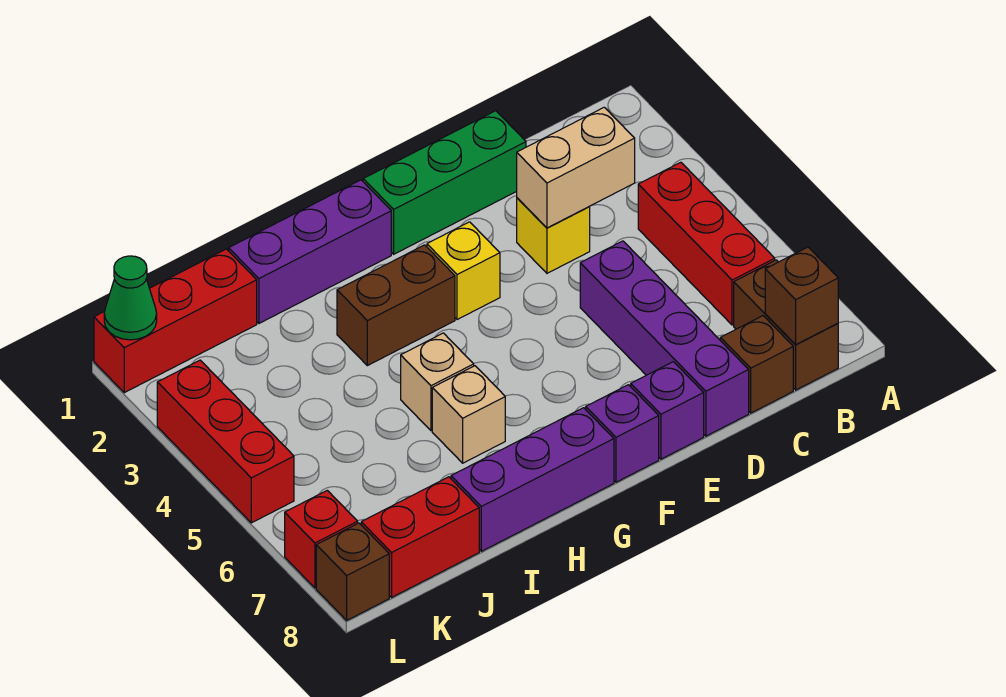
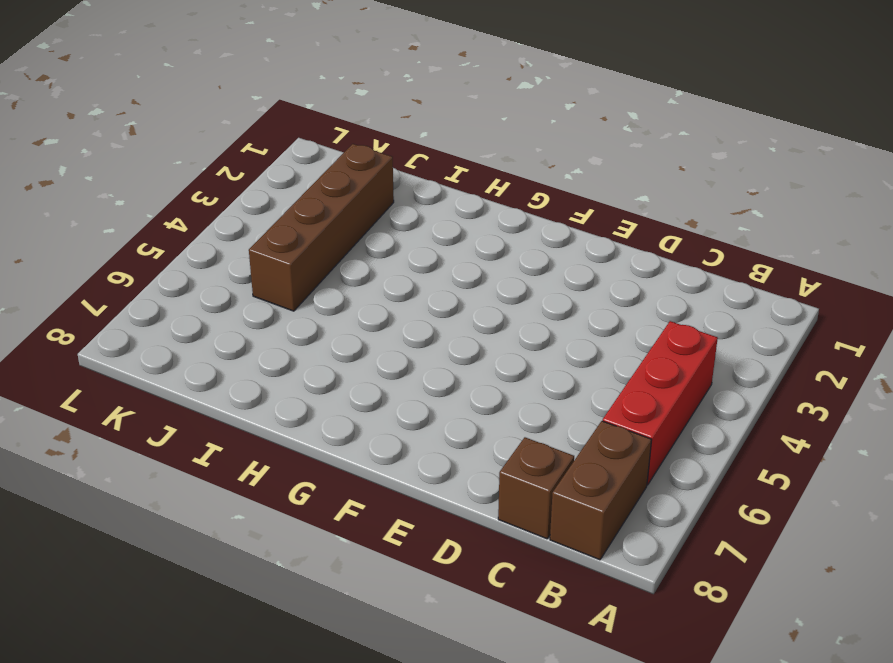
brown 1x4 brick [249,144,394,311] -> none
none -> green 1x3 brick [363,111,526,254]
none -> yellow 1x1 brick [517,198,590,273]
none -> purple 1x4 brick [580,241,749,436]

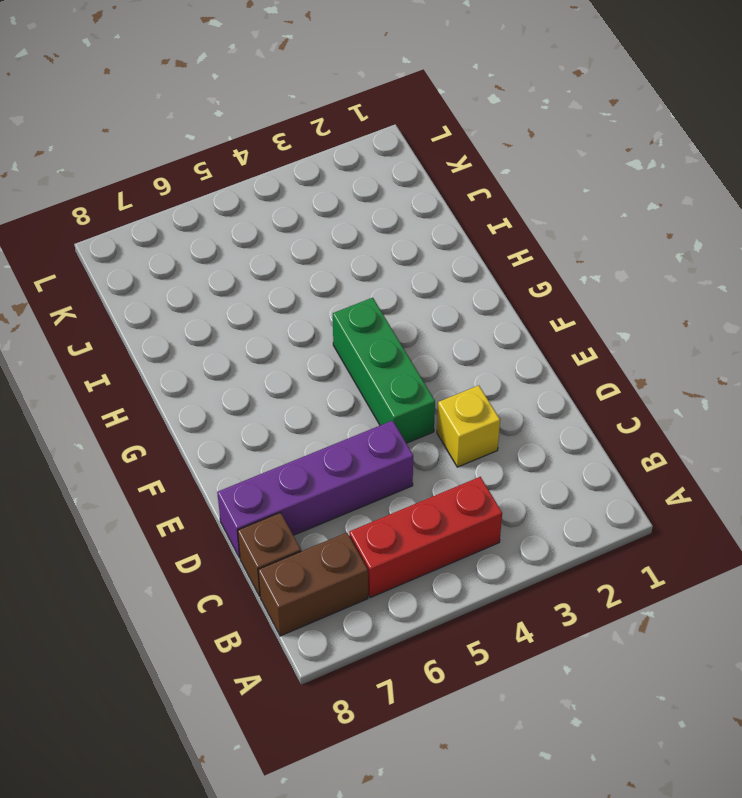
green 1x3 brick [333,298,435,443] -> green 1x3 brick moved to [363,111,526,254]
none -> purple 1x1 brick [631,362,704,459]
none -> yellow 1x1 brick [427,222,500,320]
none -> purple 1x1 brick [586,385,659,482]

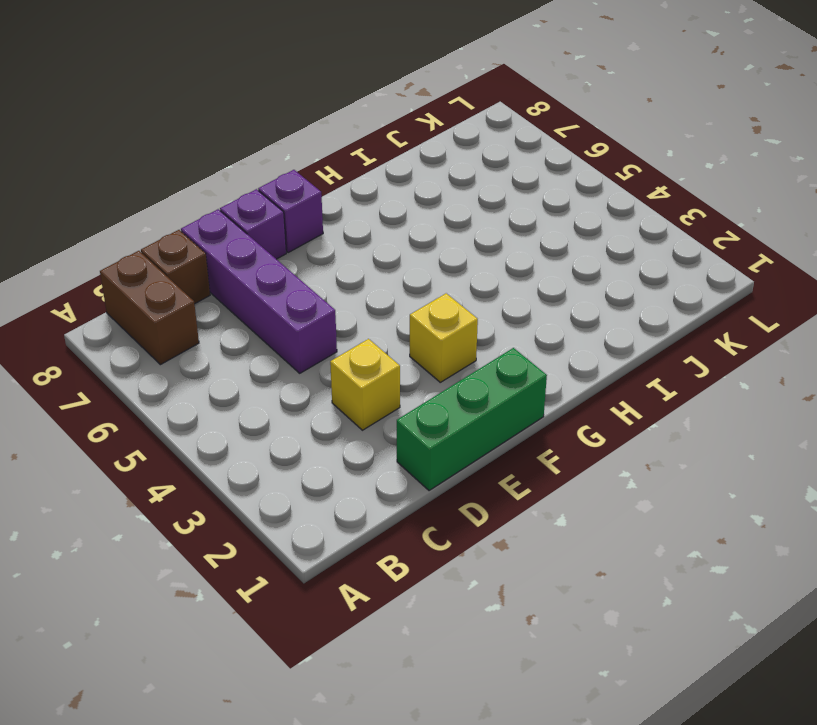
none -> red 1x3 brick [638,162,775,325]
none -> purple 1x3 brick [229,180,391,323]
none -> brown 1x2 brick [337,245,455,366]

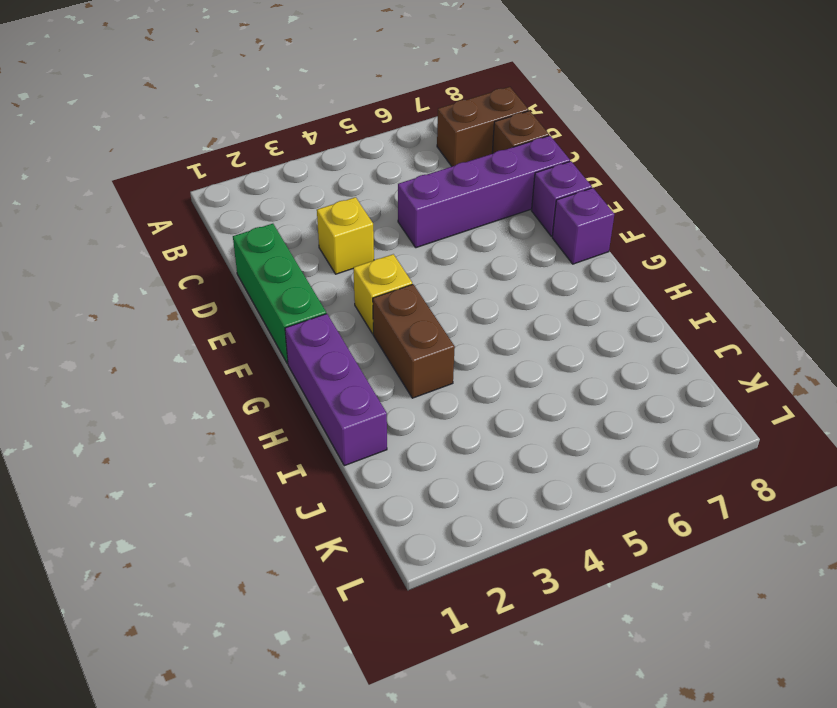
none -> red 1x3 brick [638,162,775,325]
none -> purple 1x3 brick [451,408,614,551]
none -> tan 1x1 brick [401,333,474,431]

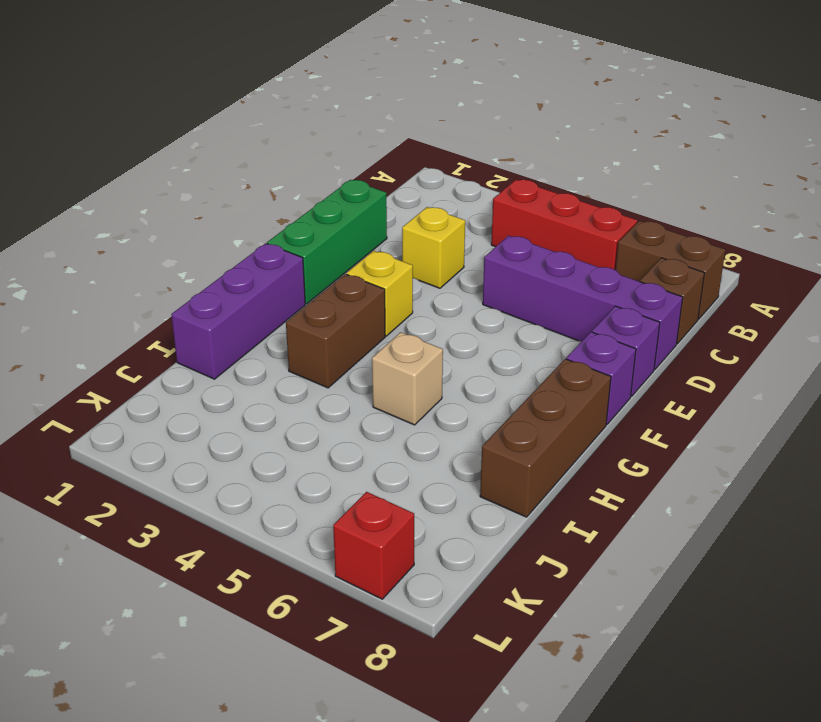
brown 1x3 brick [480,359,611,517] -> purple 1x3 brick [451,408,614,551]
none -> tan 1x1 brick [432,366,505,463]
none -> red 1x3 brick [94,249,257,393]
none -> red 1x2 brick [361,477,479,597]

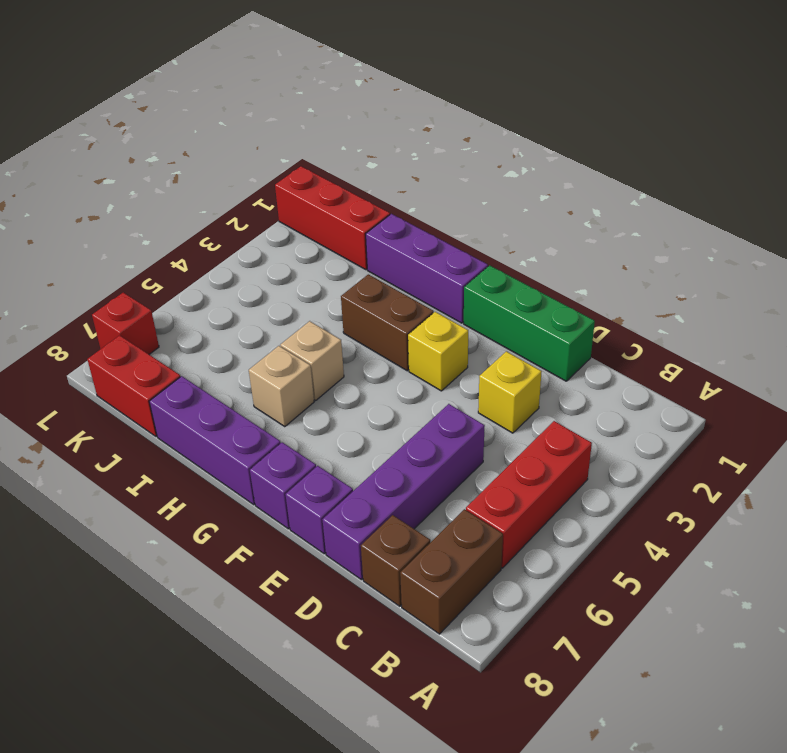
none -> red 1x3 brick [157,360,294,523]
none -> brown 1x1 brick [316,523,389,620]
none -> brown 1x1 brick [765,247,838,345]

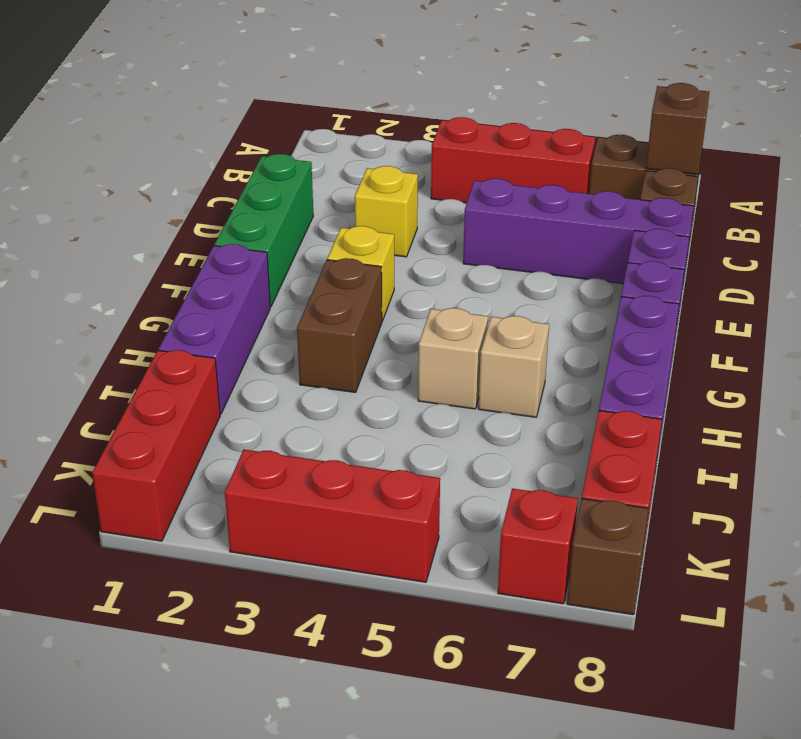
none -> tan 1x2 brick [517,107,635,228]
none -> green 1x1 cone [104,256,157,340]

